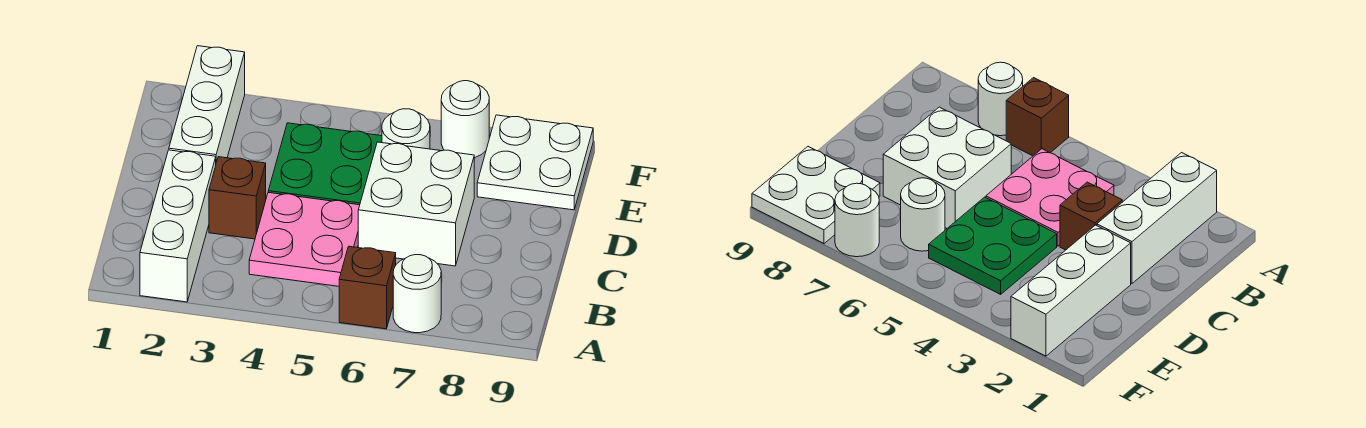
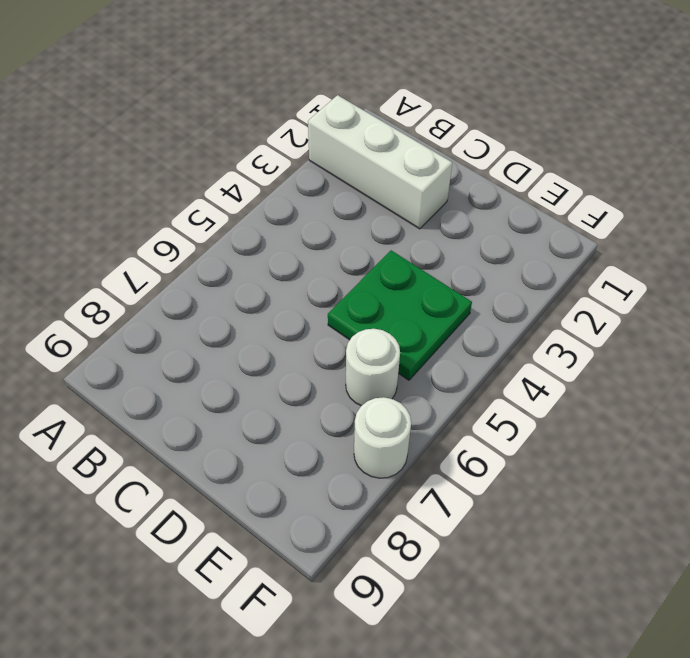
none -> brown 1x1 brick [339,246,396,329]
none -> white 1x1 round brick [393,255,441,333]

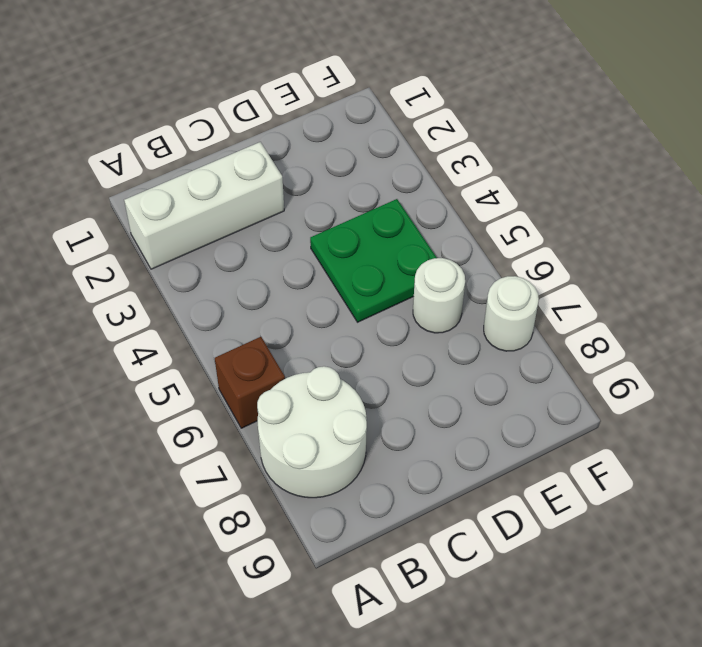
white 2x2 round brick [257,366,367,498] -> white 1x1 round brick [393,255,441,333]
none -> pink 2x2 plate [249,193,360,286]
none -> brown 1x1 brick [209,157,266,239]

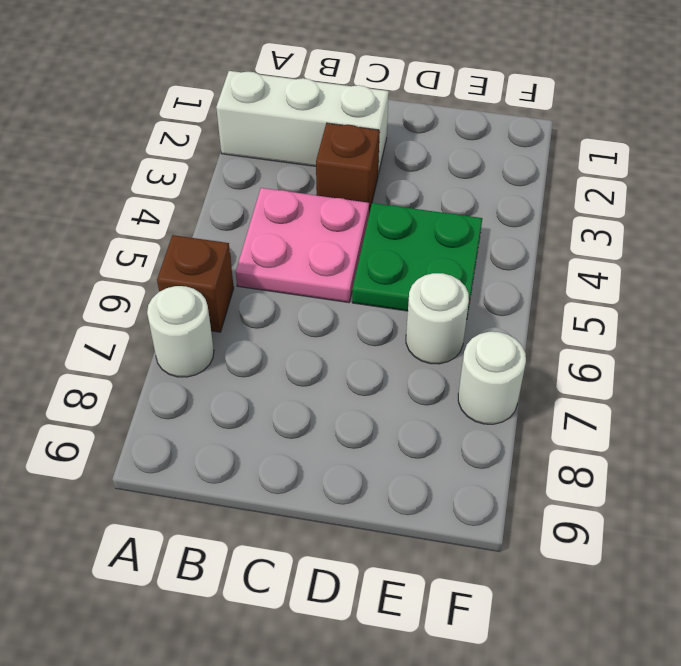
none -> white 2x2 brick [358,142,474,266]
none -> white 1x3 brick [169,46,245,162]

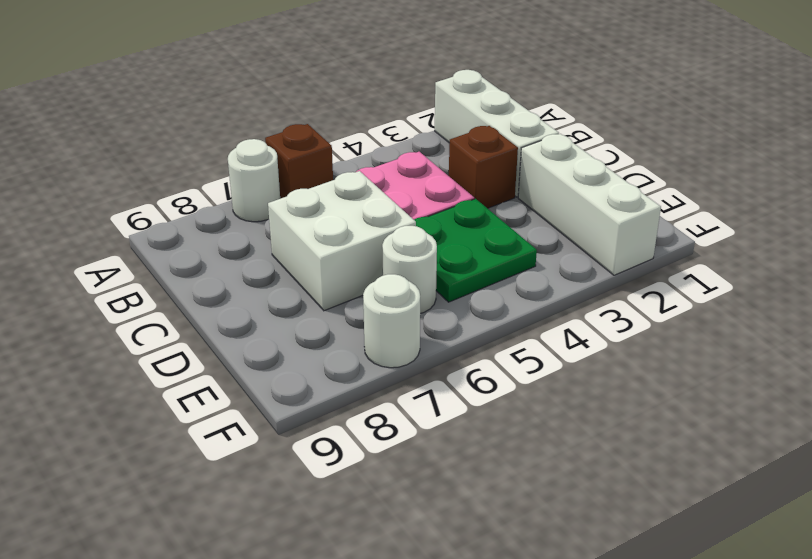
none -> white 2x2 plate [477,115,593,210]

